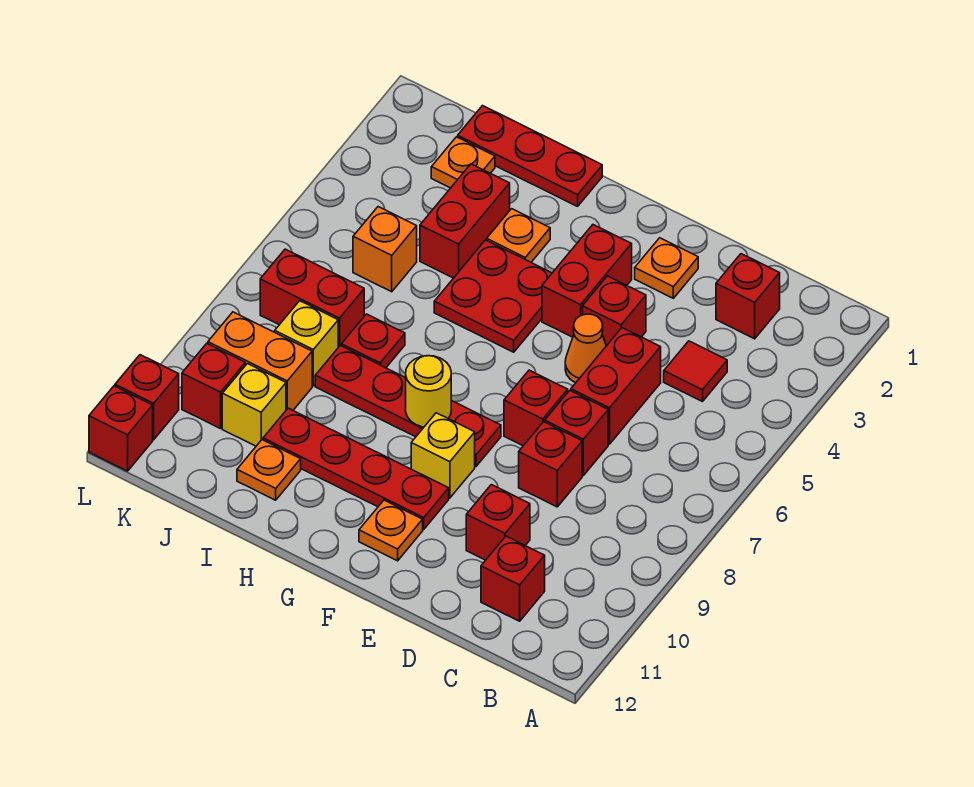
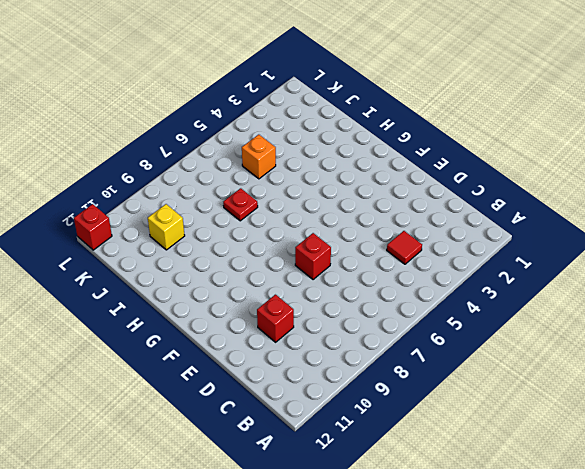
none -> red 1x1 brick [716,254,780,339]
none -> red 1x1 brick [481,536,545,621]
none -> red 1x2 brick [571,328,661,444]
none -> red 1x1 brick [545,390,608,475]

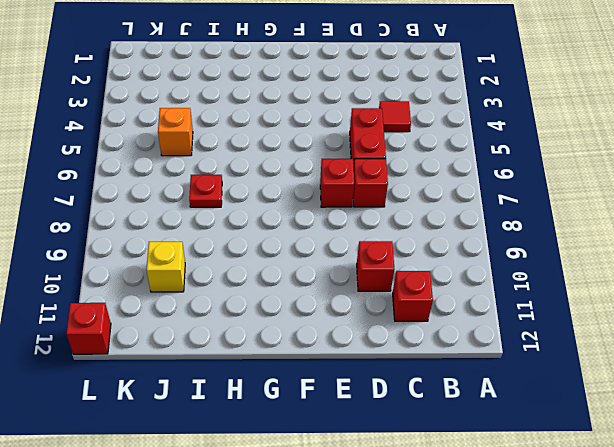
none -> red 1x1 brick [716,254,780,339]
none -> red 1x1 brick [519,422,582,507]
none -> orange 1x1 plate [635,238,698,298]
none -> red 1x1 brick [583,276,646,346]

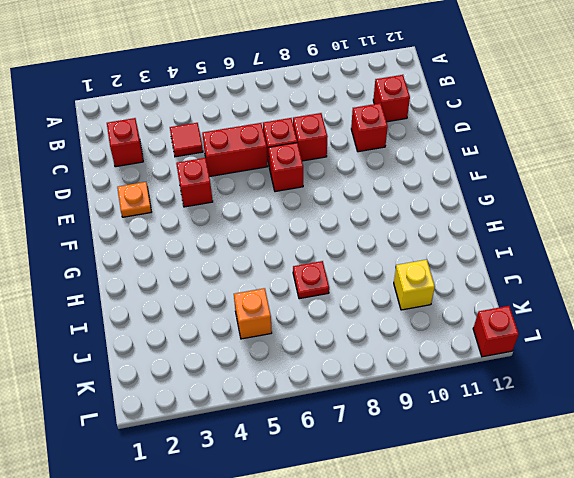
none -> orange 1x1 cone [565,314,606,383]
none -> red 1x2 brick [542,225,632,337]
none -> red 1x4 plate [315,345,501,467]
none -> yellow 1x1 brick [411,413,475,498]

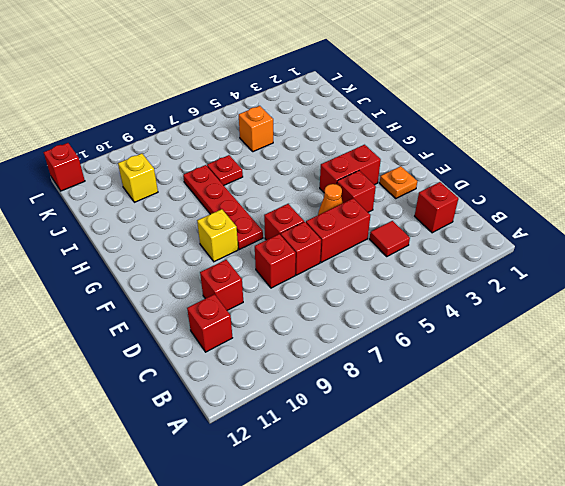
none -> red 1x4 plate [263,408,449,529]
none -> orange 1x1 plate [359,500,423,561]
none -> red 2x2 plate [434,240,552,352]
none -> red 1x3 plate [458,106,602,206]

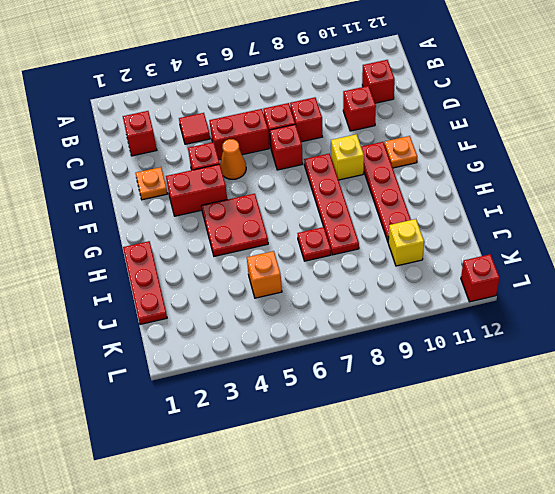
none -> orange 1x1 plate [487,209,550,262]
none -> red 1x2 brick [420,164,510,278]
none -> orange 1x1 plate [237,440,301,500]
none -> orange 1x1 plate [431,137,495,188]

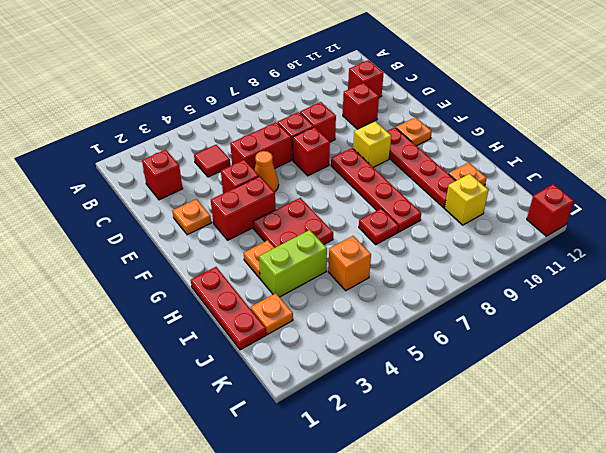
lime 1x2 brick [259,230,327,297] -> red 1x2 brick [420,164,510,278]
none -> red 1x2 brick [260,249,364,347]
none -> yellow 1x1 brick [275,301,338,386]
none -> orange 1x2 brick [208,312,312,410]
none -> red 1x1 brick [182,344,245,429]

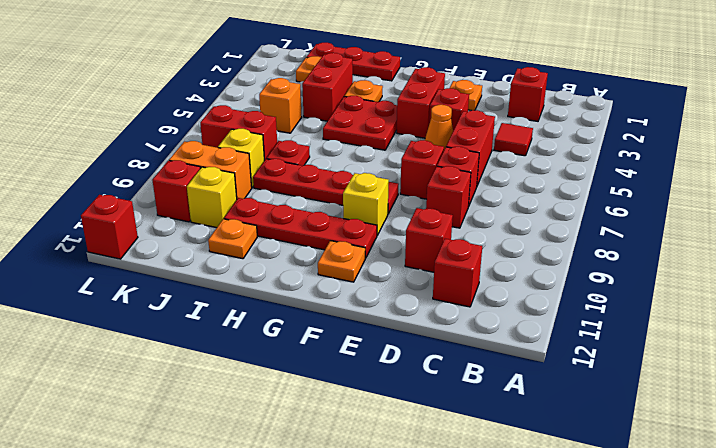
none -> red 1x1 brick [115,355,179,440]
none -> yellow 1x1 round brick [406,356,451,427]

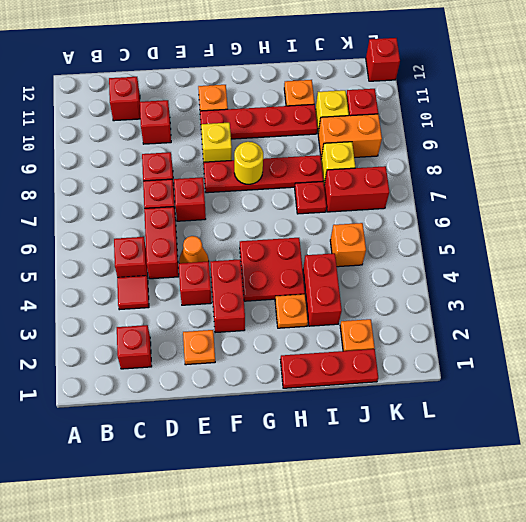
red 1x1 brick [114,237,148,277] -> red 1x1 brick moved to [115,355,179,440]

